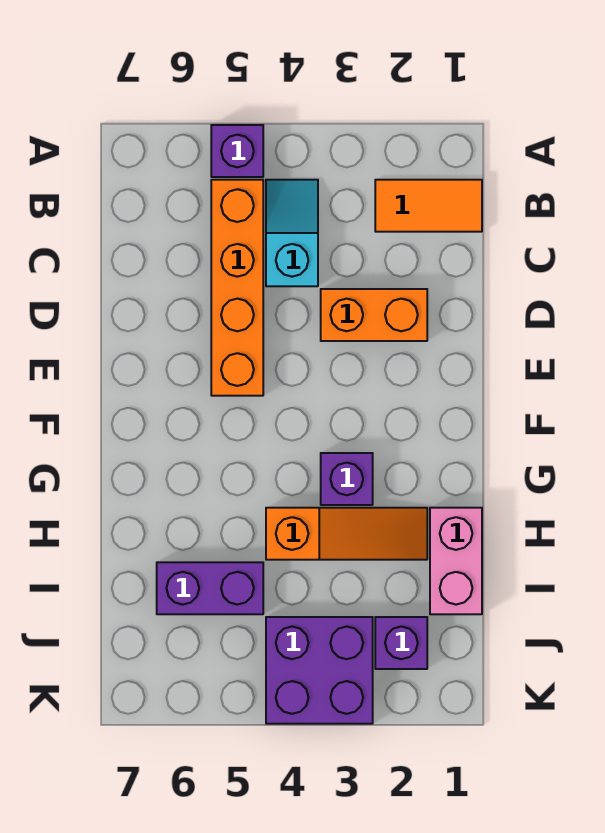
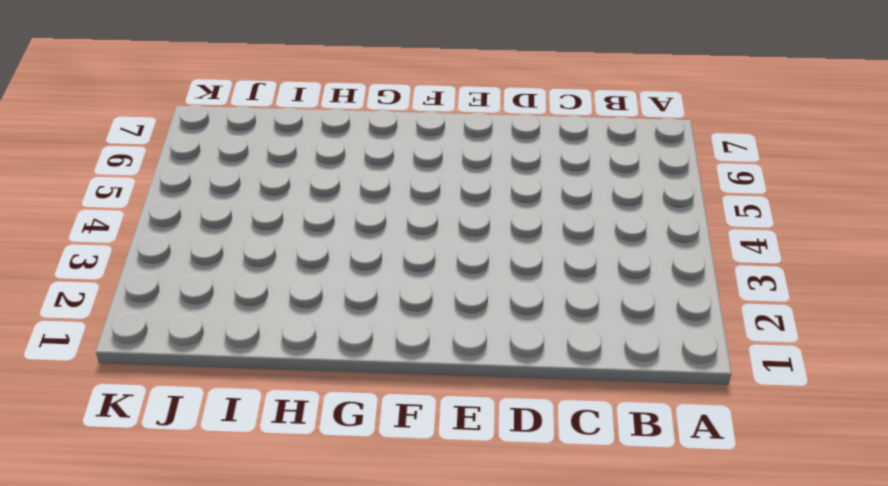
none -> purple 1x1 brick [211,125,263,177]
none -> orange 1x2 tile [375,180,482,232]

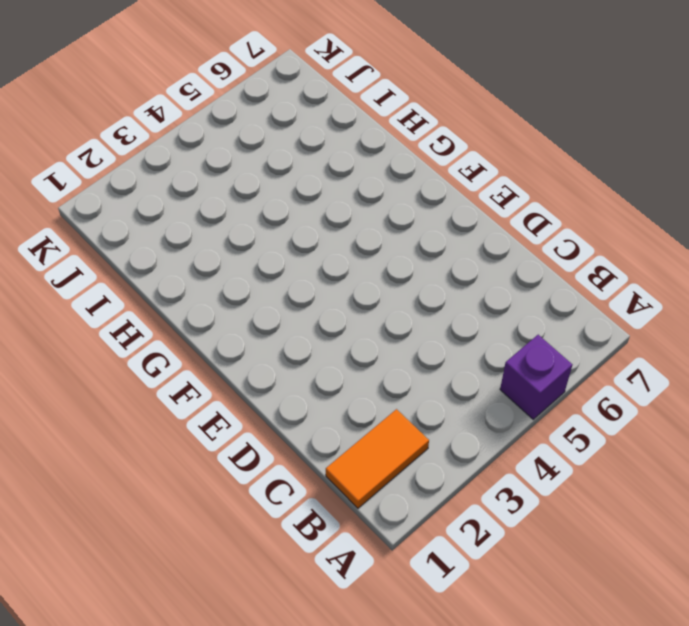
none -> cyan 1x2 slope [266,180,318,286]
none -> orange 1x4 brick [211,180,263,396]

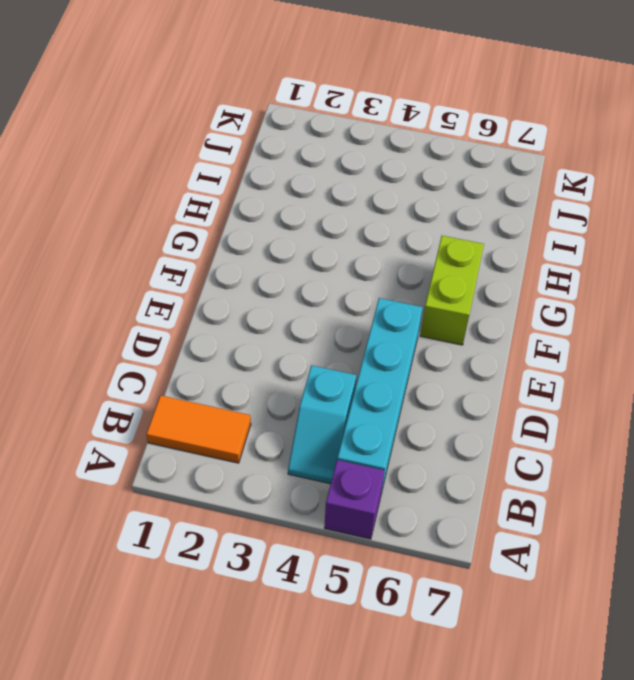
cyan 1x4 brick [337,298,423,489] -> orange 1x4 brick [211,180,263,396]
lime 1x2 brick [420,236,484,345] -> none
none -> orange 1x2 brick [321,289,427,341]
none -> purple 1x1 brick [321,453,373,505]

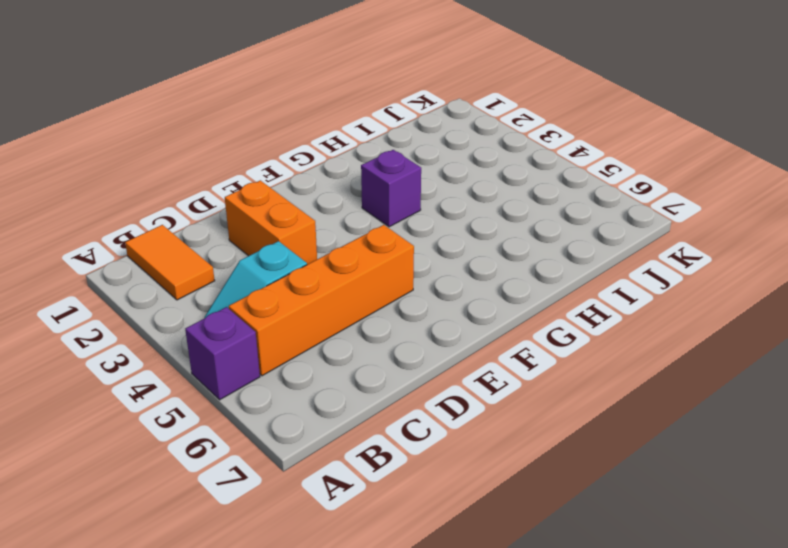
none -> pink 1x2 brick [430,508,482,614]
none -> orange 1x3 slope [266,508,427,560]

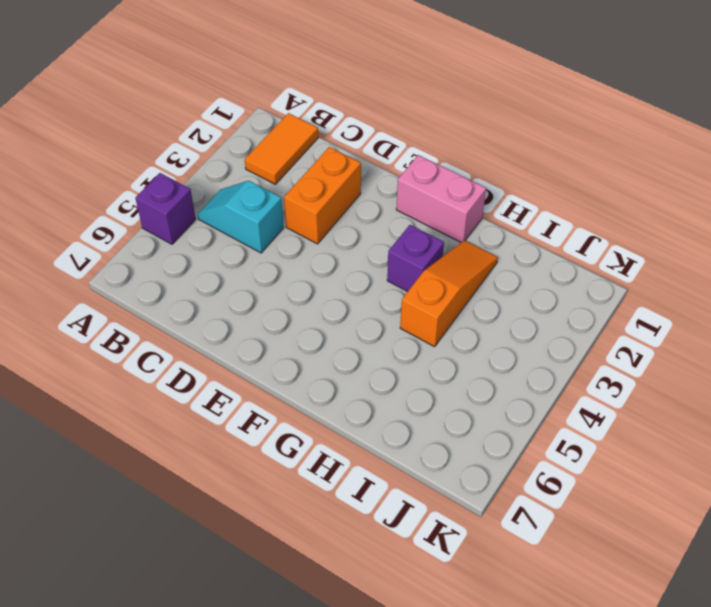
pink 1x2 brick [396,155,486,242] -> pink 1x2 brick moved to [430,508,482,614]
none -> orange 1x4 brick [211,180,263,396]
none -> purple 1x2 brick [157,562,263,614]

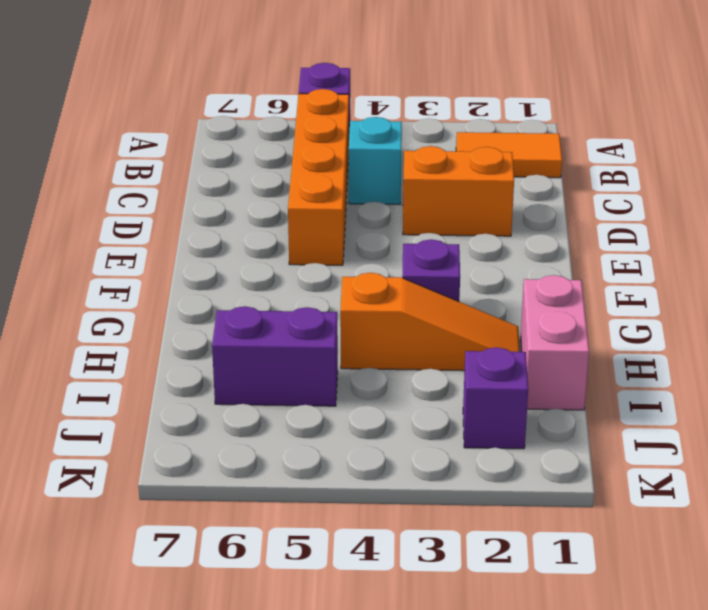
none -> purple 2x2 brick [266,617,373,724]

